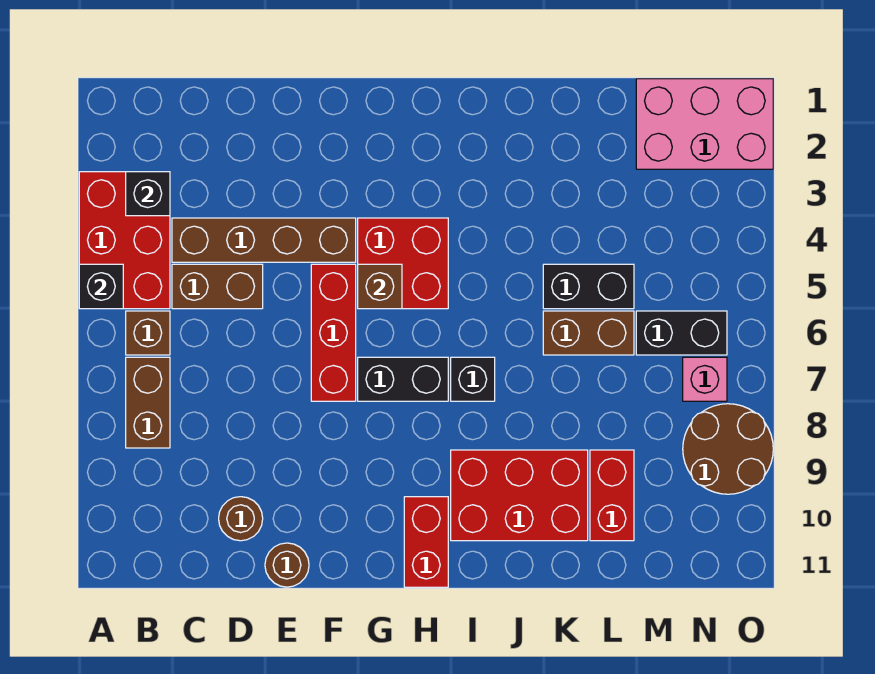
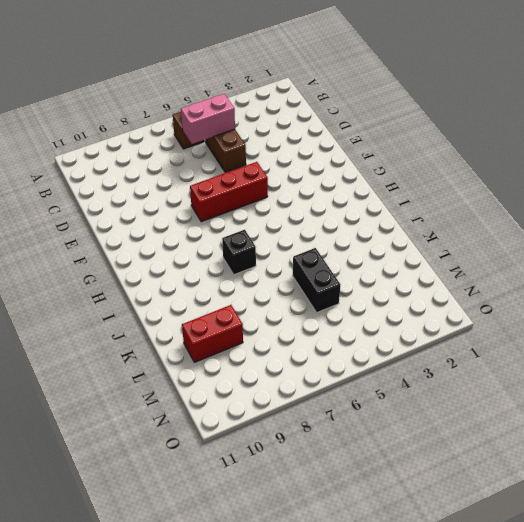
pink 1x2 brick [181,94,235,144] -> none
none -> red 2x3 brick [79,172,170,309]
none -> brown 1x2 brick [126,357,170,448]
none -> brown 1x4 brick [172,218,356,262]

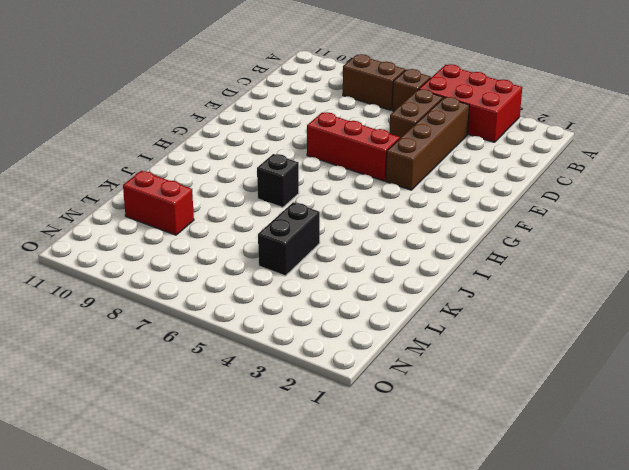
none -> brown 1x1 round brick [219,497,263,541]
none -> brown 1x1 round brick [265,543,309,587]
none -> red 2x2 brick [358,218,448,309]

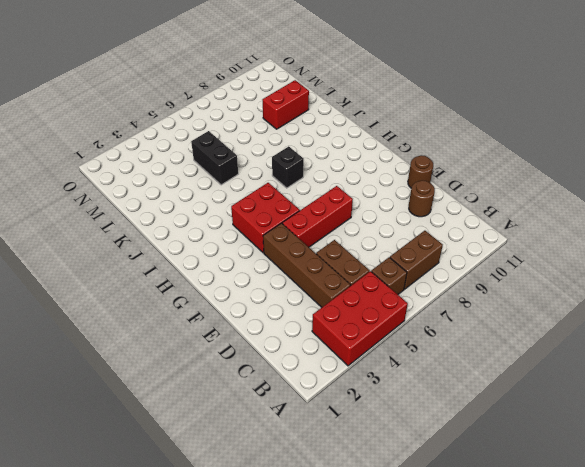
none -> black 1x2 brick [358,357,448,401]
none -> red 1x2 brick [404,497,448,587]
none -> red 2x3 brick [451,450,588,541]

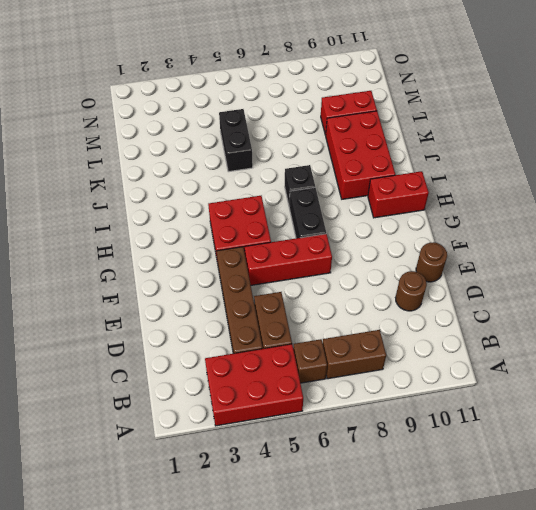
none -> brown 1x2 brick [543,311,634,355]
none -> pink 2x3 brick [636,79,773,169]
none -> black 1x2 brick [636,311,727,355]

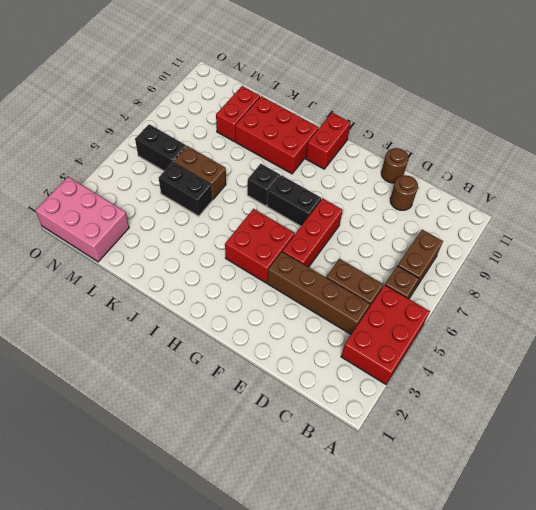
none -> pink 1x1 brick [683,357,727,401]
none -> brown 2x2 round brick [683,404,773,494]
none -> black 1x1 brick [79,264,123,309]

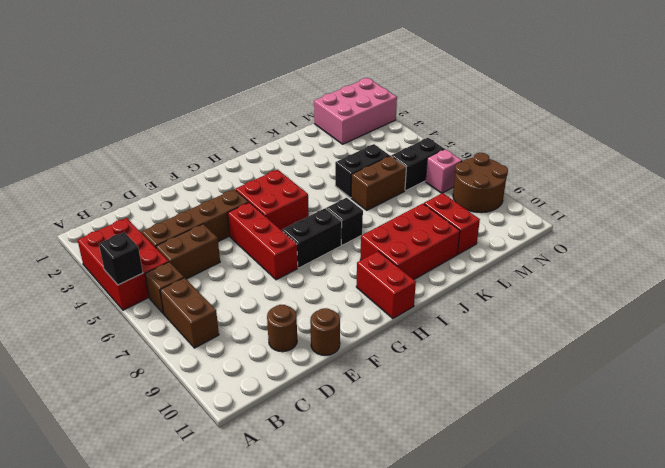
none -> black 1x1 brick [126,172,170,216]
none -> brown 1x1 brick [358,264,402,309]

